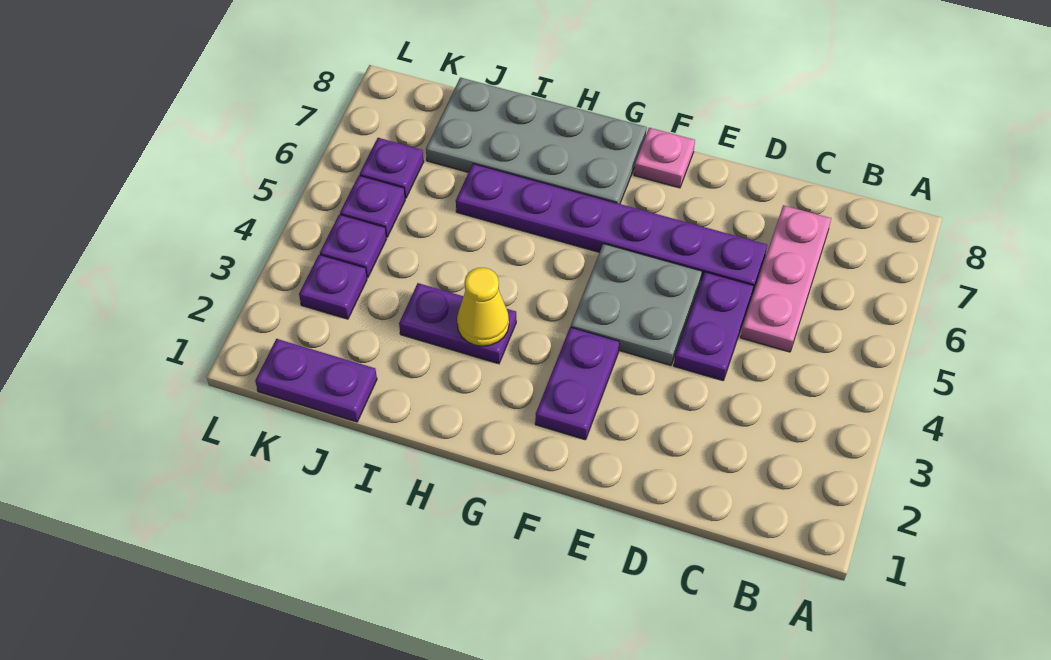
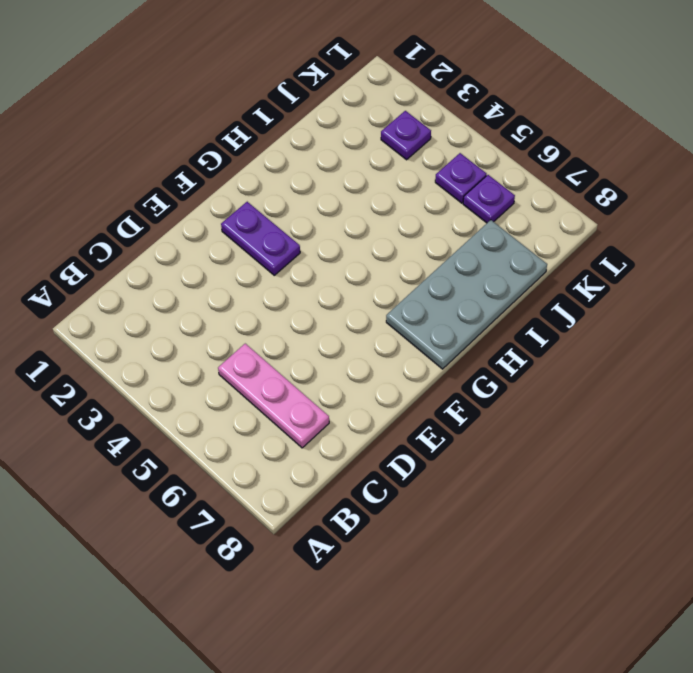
none -> purple 1x2 plate [674,272,753,380]
none -> purple 1x6 plate [456,164,767,294]
none -> grey 2x2 plate [571,244,702,365]

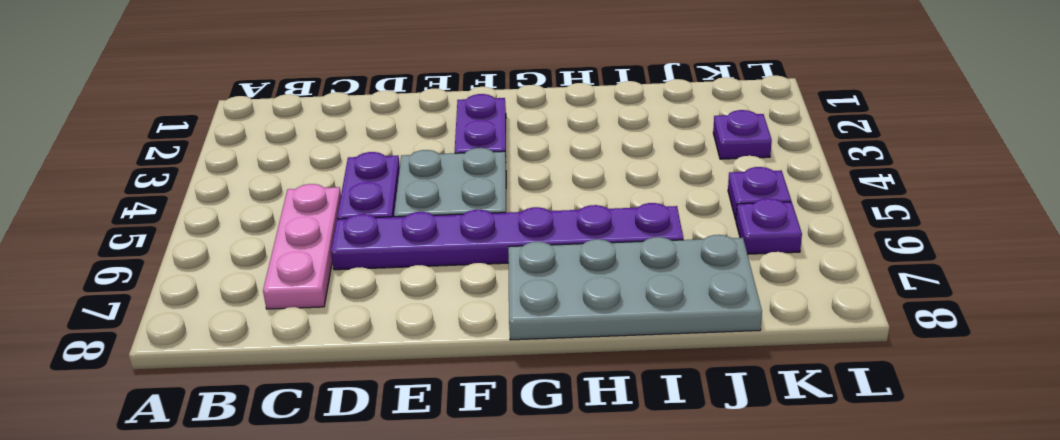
none -> pink 1x1 plate [634,128,695,188]
none -> purple 1x2 plate [399,283,516,364]
none -> purple 1x2 plate [255,339,377,422]

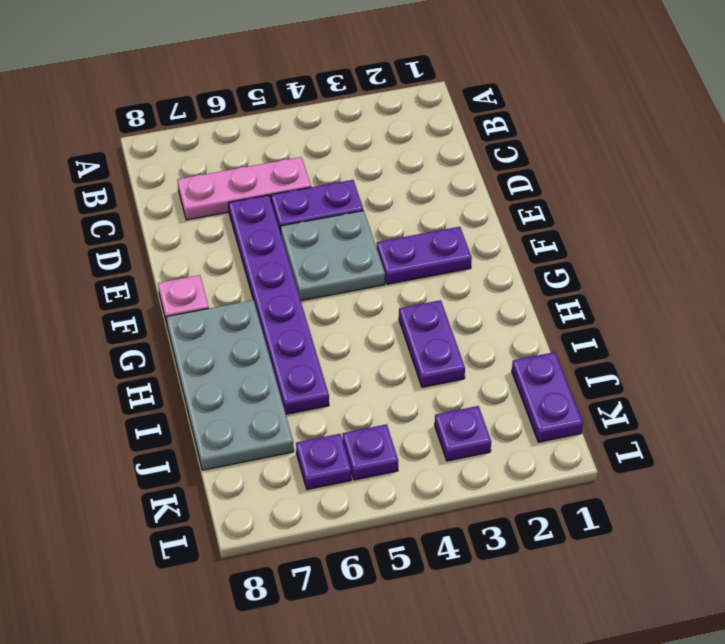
none -> purple 1x1 plate [320,214,386,278]
none -> yellow 1x1 cone [457,268,509,346]

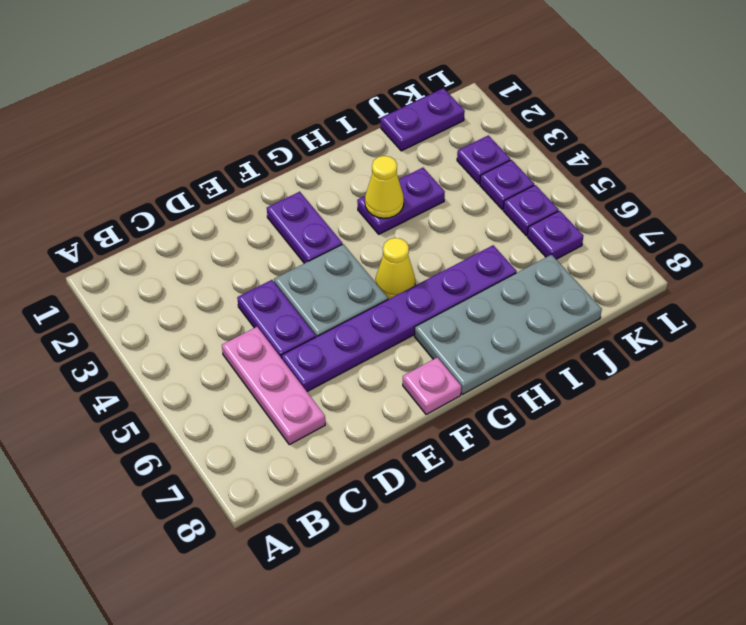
yellow 1x1 cone [375,238,415,299] -> none

